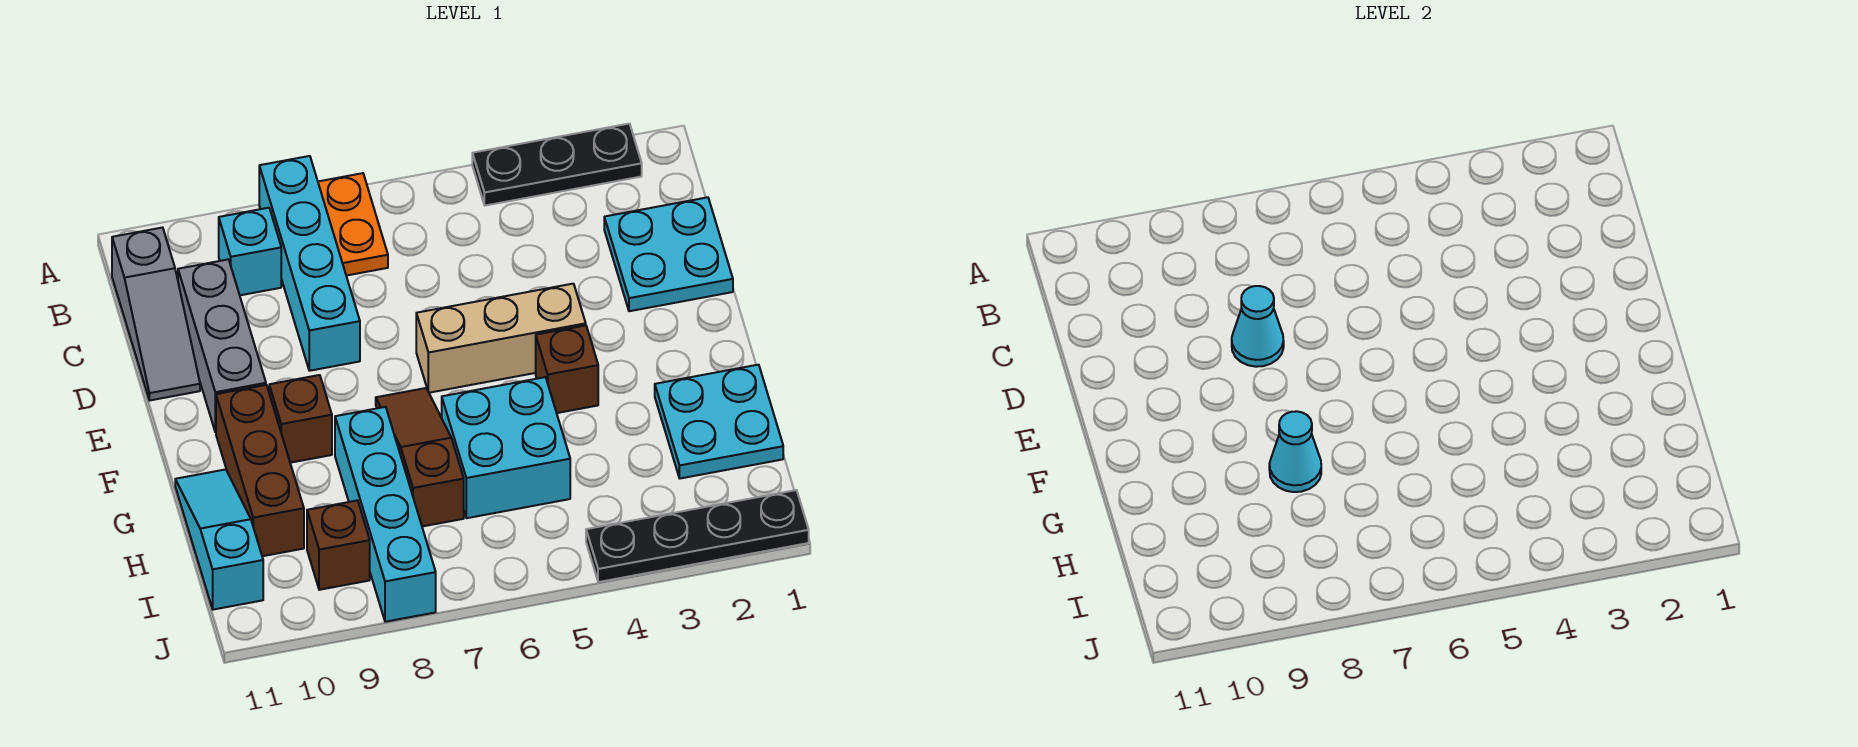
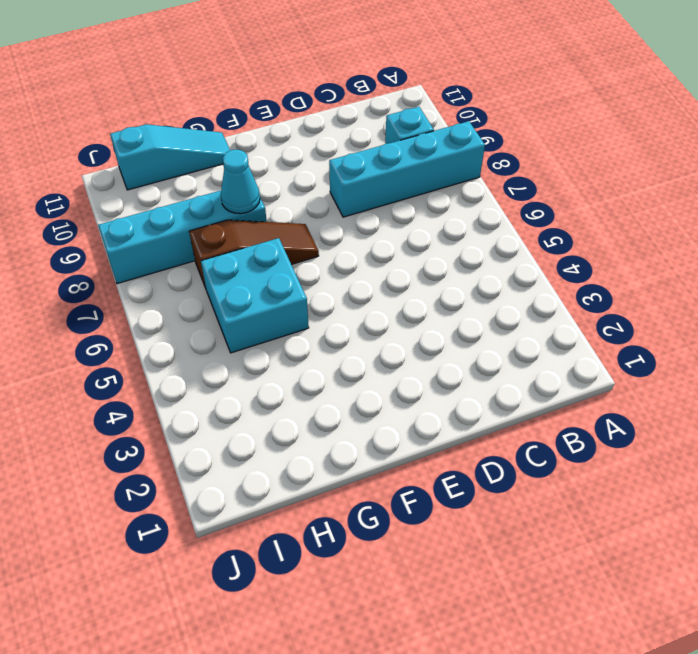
none -> black 1x3 plate [472,124,642,206]
none -> orange 1x2 plate [318,173,388,276]
none -> grey 1x3 slope [112,227,200,400]

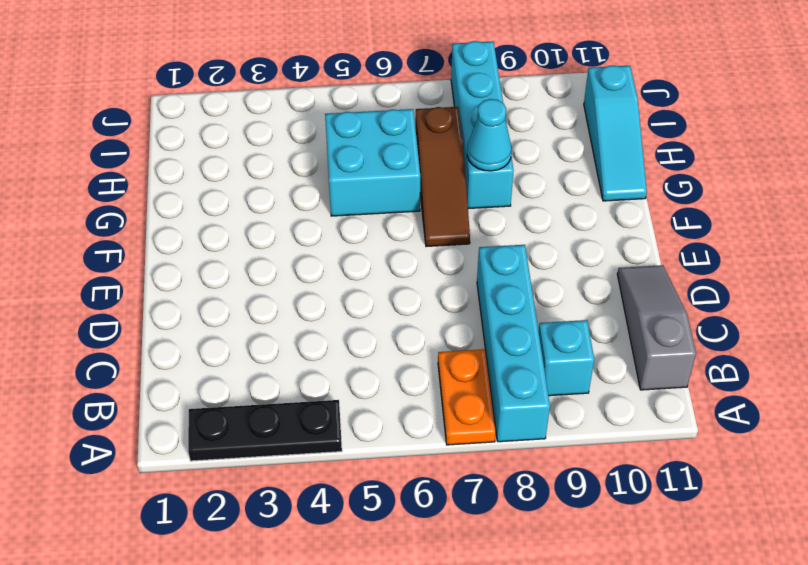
none -> cyan 2x2 plate [604,197,733,311]
none -> grey 1x3 brick [178,259,266,432]
none -> tan 1x3 brick [416,284,586,393]

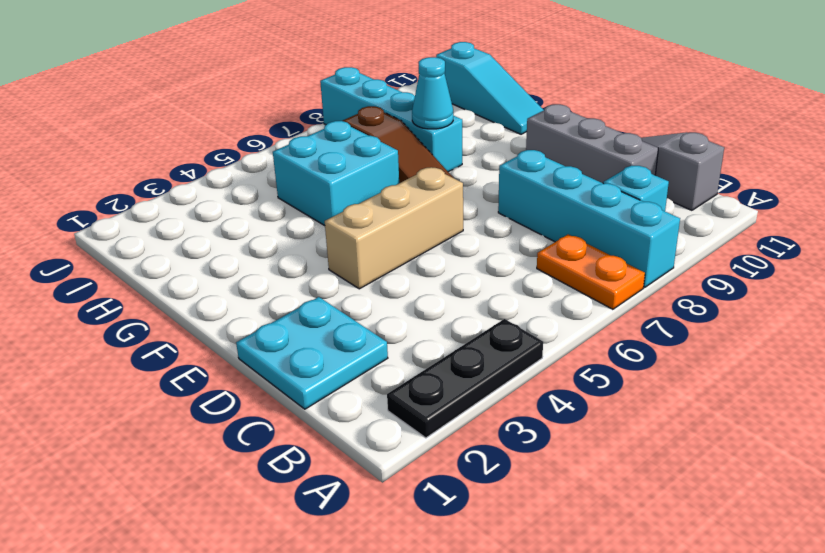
none -> brown 1x1 brick [536,325,598,413]
none -> brown 1x1 brick [269,375,332,463]
none -> brown 1x3 brick [216,385,304,556]

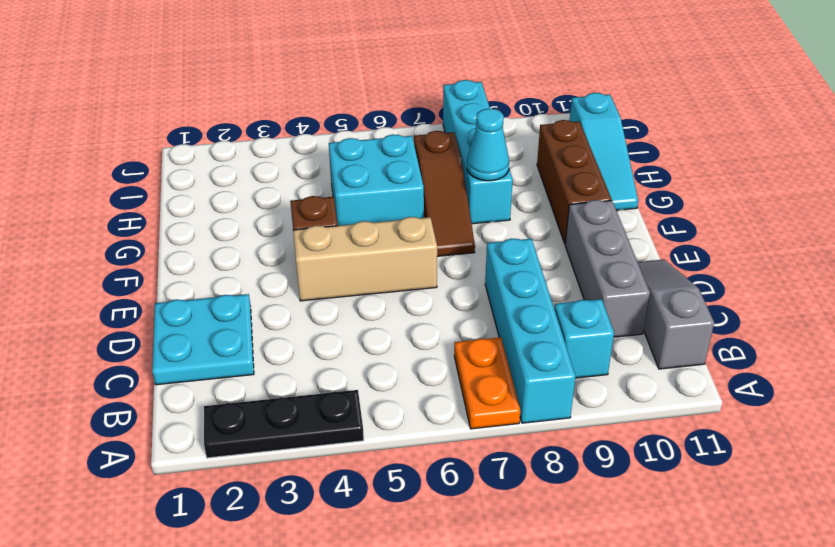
none -> brown 1x1 brick [269,375,332,463]
none -> cyan 2x2 plate [655,365,783,478]
none -> brown 1x1 brick [307,500,370,590]

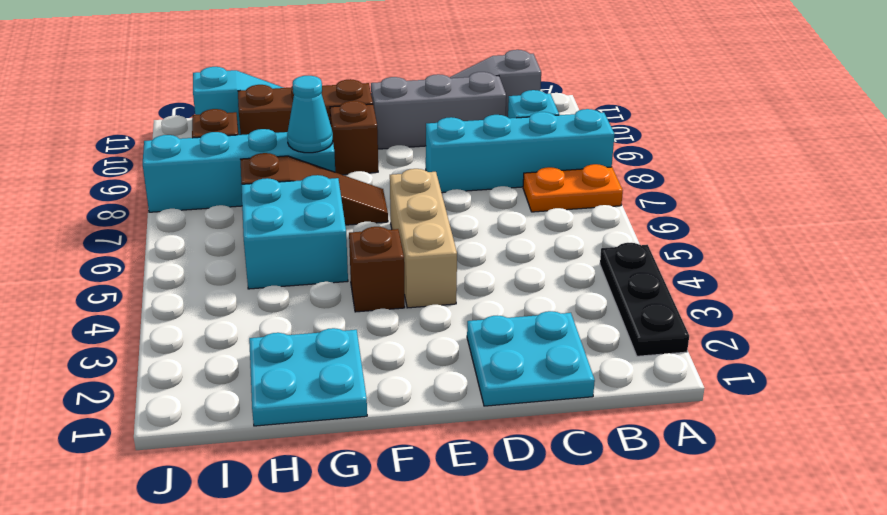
none -> black 1x4 plate [586,490,809,582]
none -> cyan 1x1 cone [1232,286,1284,367]

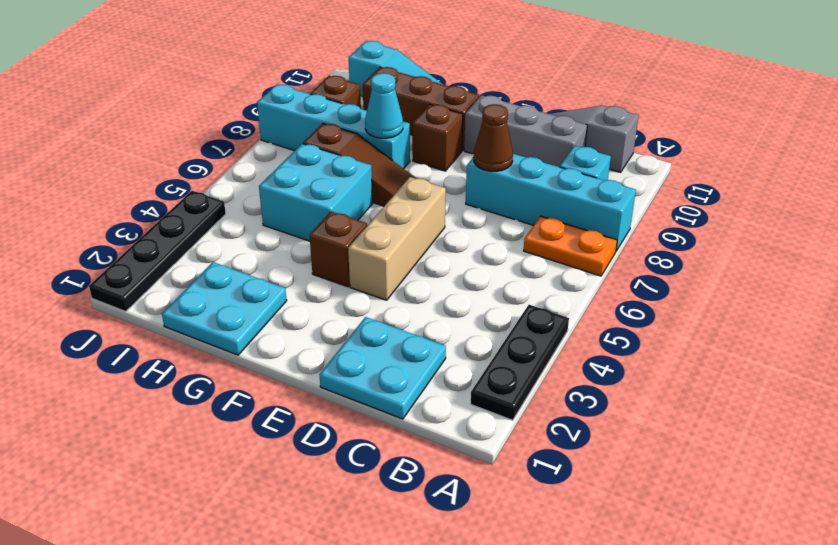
brown 1x1 cone [474,104,513,171] -> cyan 1x1 cone [1232,286,1284,367]

